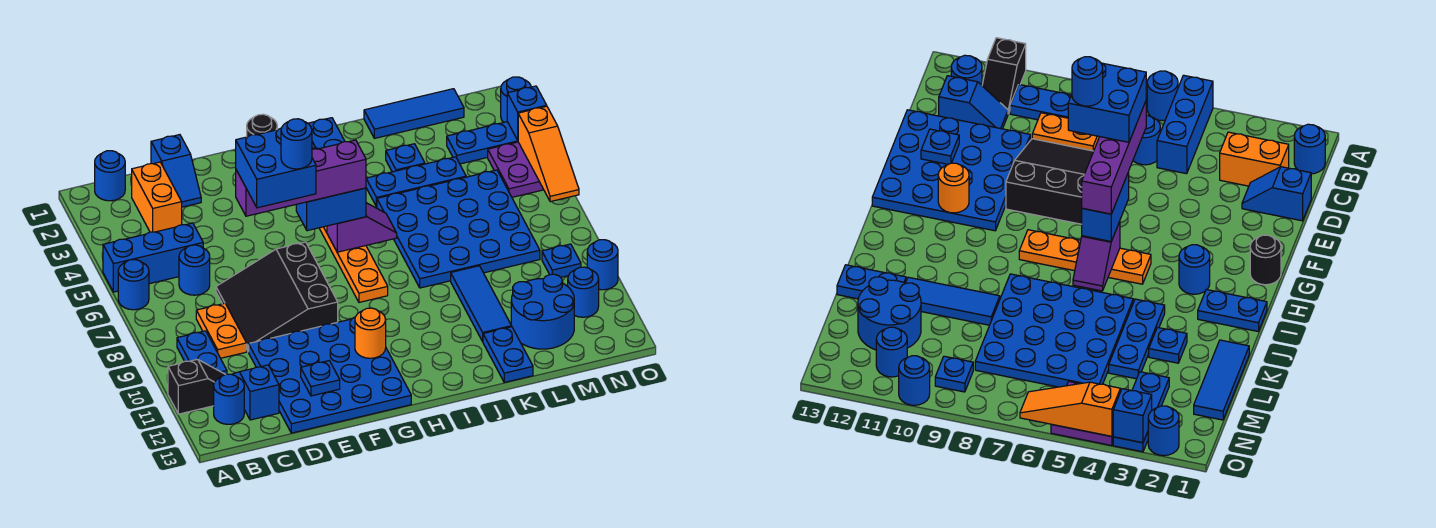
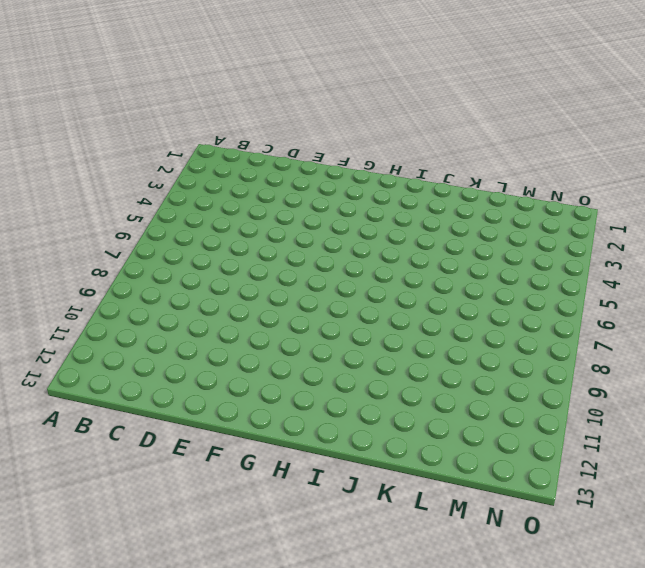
none -> blue 1x3 brick [103,223,203,292]
none -> blue 1x1 round brick [118,260,149,310]
none -> black 1x2 slope [168,359,225,414]
none -> blue 1x1 round brick [95,151,125,201]

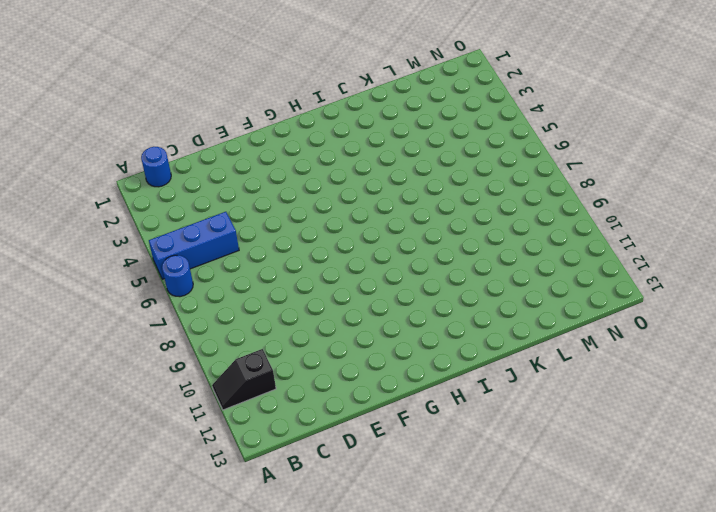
black 1x2 slope [212,349,276,410] -> black 1x2 slope turned to [168,359,225,414]
none -> blue 1x2 plate [177,331,227,375]
none -> blue 1x1 round brick [214,374,244,424]
none -> orange 1x2 brick [132,162,182,232]
none -> blue 1x1 round brick [179,245,210,295]

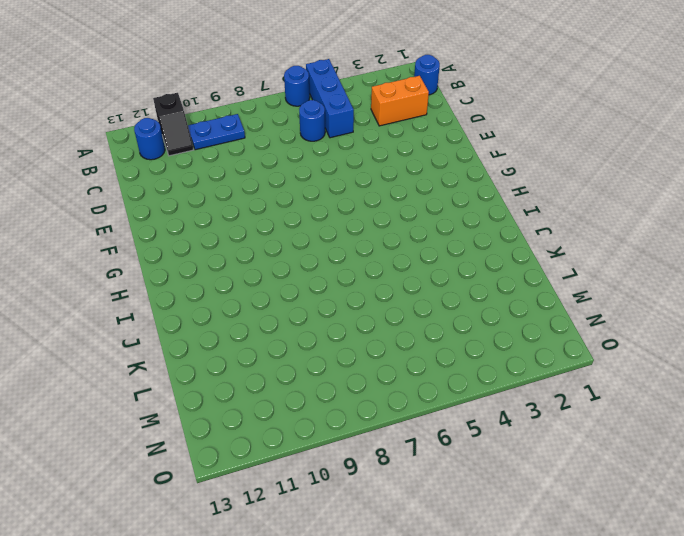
none -> orange 1x2 plate [196,303,247,358]
none -> blue 1x2 slope [232,365,279,420]
none -> blue 1x2 slope [151,135,201,207]
none -> black 3x3 slope [216,242,338,352]

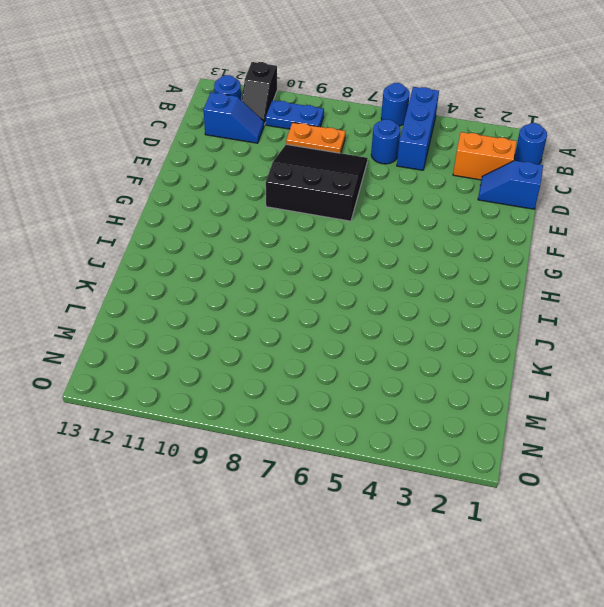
none -> blue 4x4 plate [249,318,411,433]
none -> black 1x1 round brick [247,114,277,137]
none -> blue 1x1 round brick [1179,245,1210,294]
none -> orange 1x4 plate [319,226,388,302]

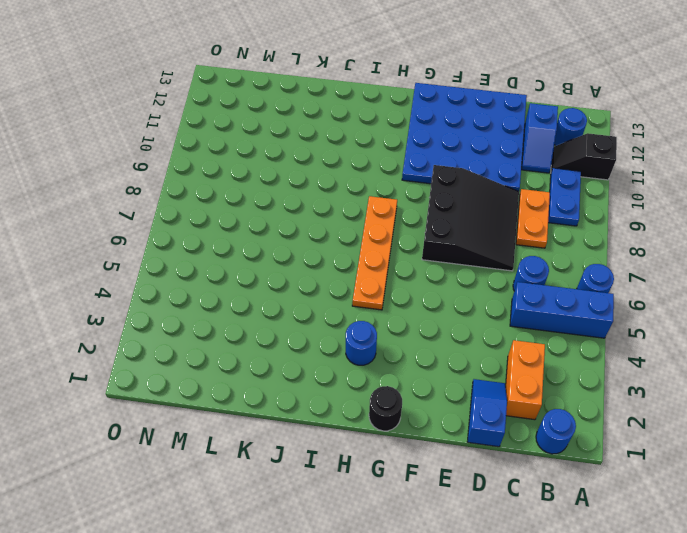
none -> blue 1x2 plate [308,118,345,149]
none -> blue 1x3 plate [366,157,466,207]
none -> blue 4x4 plate [377,170,540,288]
none -> blue 1x3 tile [364,89,464,138]

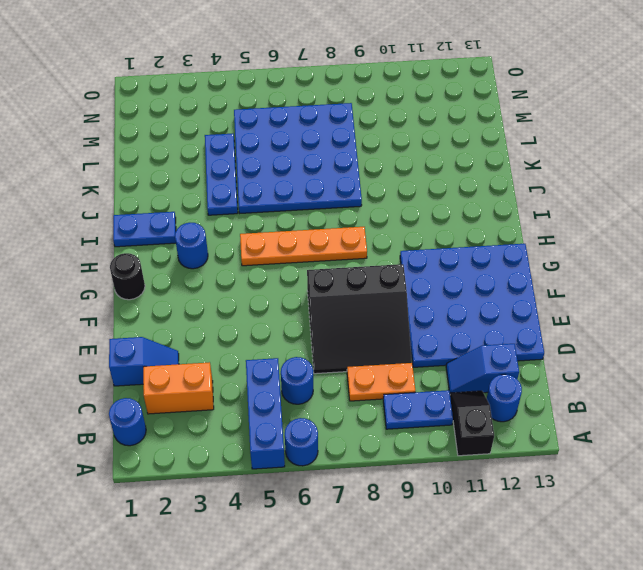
none -> blue 1x3 tile [364,89,464,138]
none -> blue 1x1 plate [386,144,425,172]
none -> blue 1x3 tile [451,266,512,342]
none -> blue 1x2 plate [483,327,533,382]

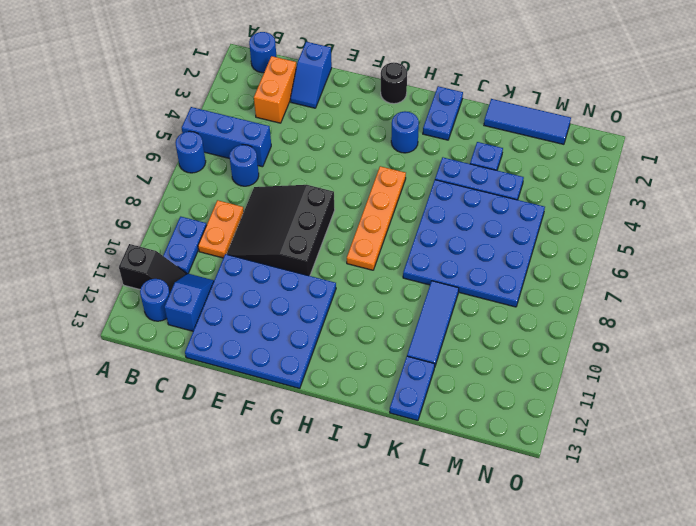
none -> blue 2x2 round brick [511,274,574,349]
none -> blue 1x3 plate [447,122,518,164]
none -> purple 2x2 plate [488,142,544,197]
none -> blue 1x1 plate [542,244,581,277]

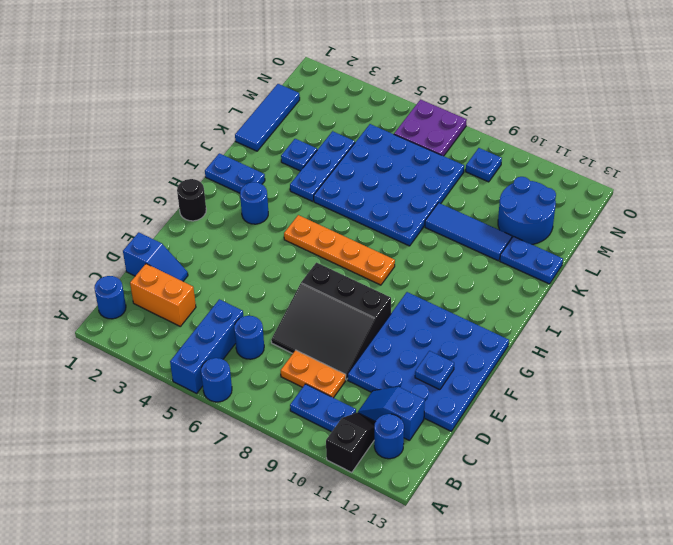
purple 2x2 plate [394,100,467,156] -> purple 2x2 plate moved to [488,142,544,197]
none -> blue 1x3 plate [447,122,518,164]
none -> blue 1x1 round brick [568,267,599,317]
none -> blue 1x1 round brick [501,77,531,122]
none -> blue 1x1 round brick [587,240,618,290]

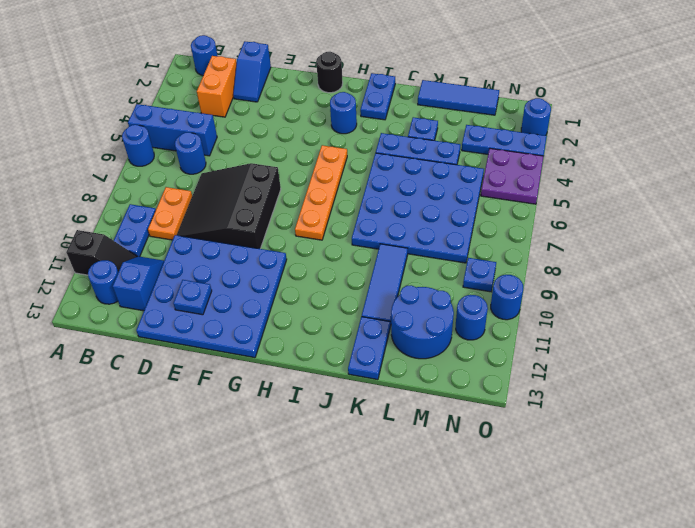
none -> orange 1x1 round brick [355,308,386,358]
none -> purple 1x2 slope [327,203,397,252]
none -> blue 1x1 brick [507,86,547,140]
none -> orange 1x3 slope [518,106,579,202]

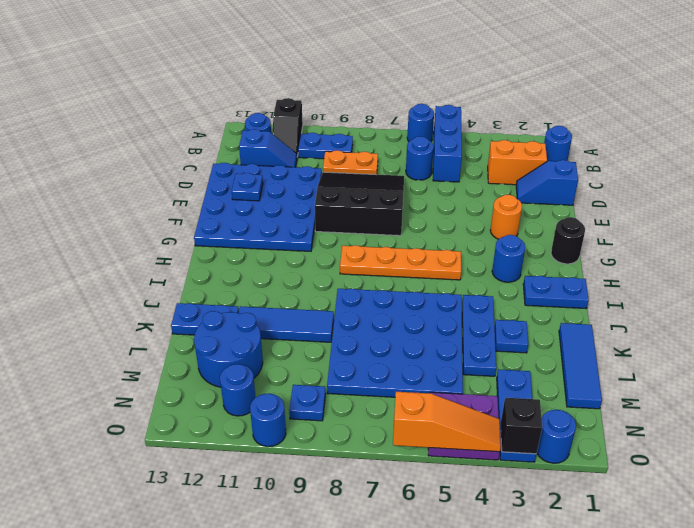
orange 1x1 round brick [490,195,522,239] -> orange 1x1 round brick moved to [355,308,386,358]
black 1x1 brick [501,398,542,454] -> blue 1x1 brick [507,86,547,140]
orange 1x3 slope [393,392,501,452] -> orange 1x3 slope turned to [518,106,579,202]
none -> purple 1x2 slope [327,203,397,252]
none -> blue 1x2 brick [296,188,366,231]
none -> purple 1x4 brick [236,140,366,216]
none -> blue 2x2 brick [236,128,316,208]

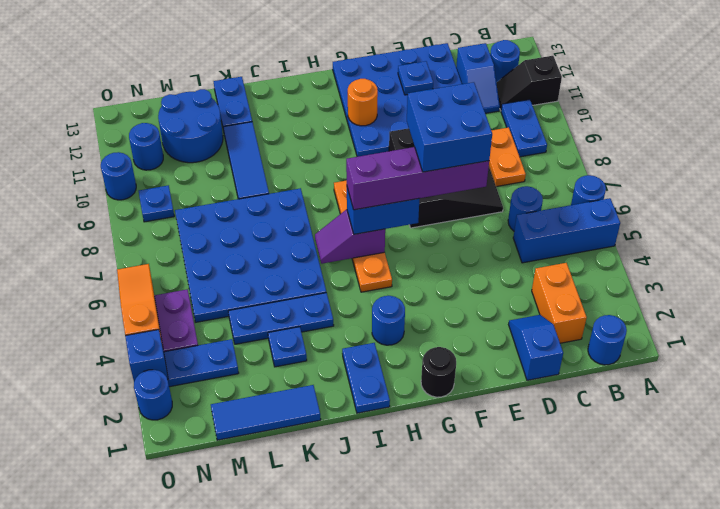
none -> blue 1x1 round brick [281,119,312,169]

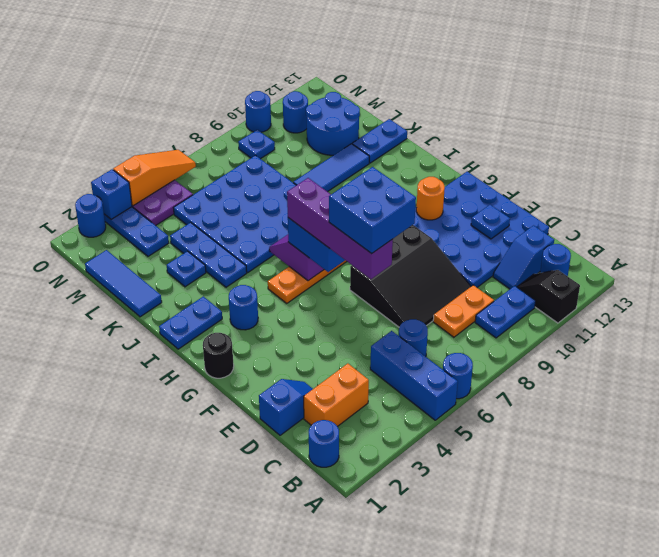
none -> blue 1x1 round brick [281,119,312,169]

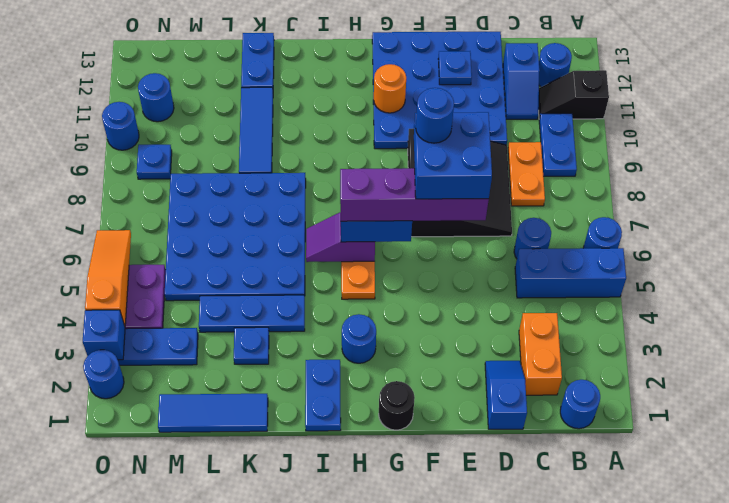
none -> blue 2x2 round brick [511,274,574,349]

